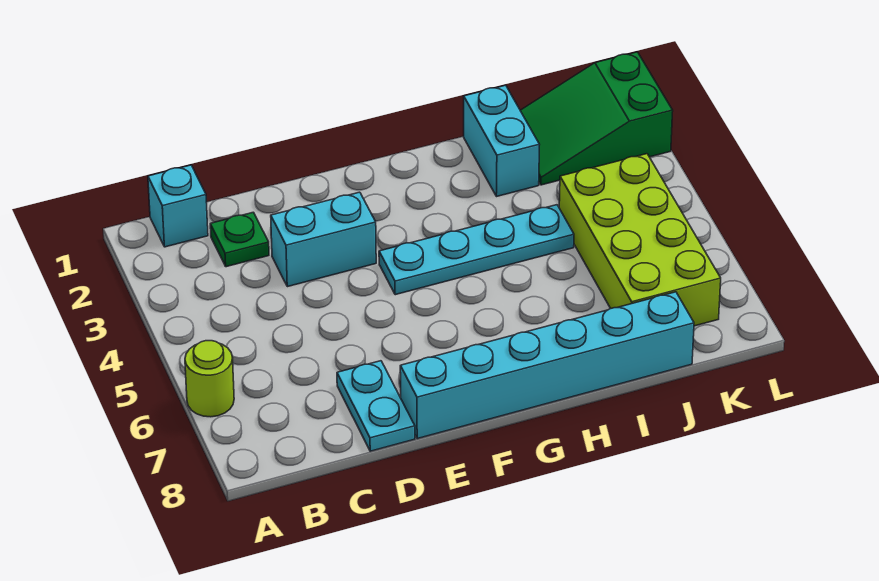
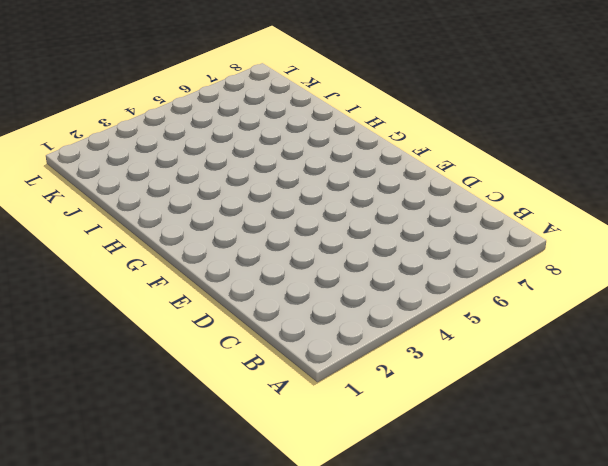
none -> lime 1x1 round brick [185,341,234,417]
none -> cyan 1x1 brick [148,165,208,247]

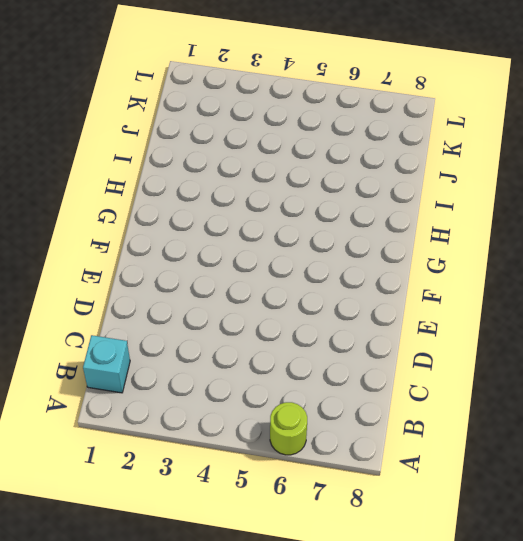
none -> green 1x1 plate [210,212,269,267]
none -> cyan 1x2 brick [271,192,376,287]

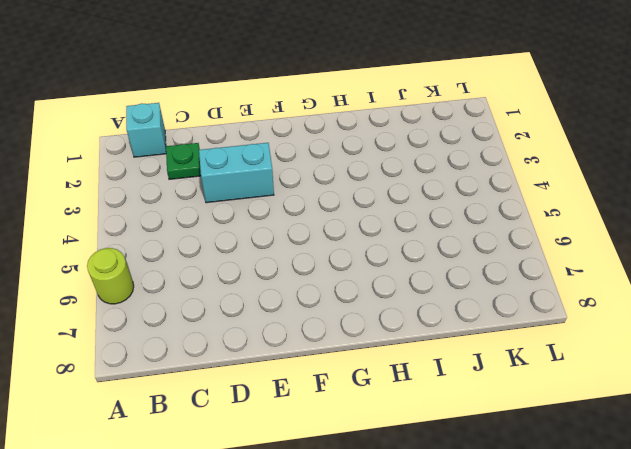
none -> cyan 1x2 plate [337,361,415,451]
none -> cyan 1x6 brick [400,292,694,439]

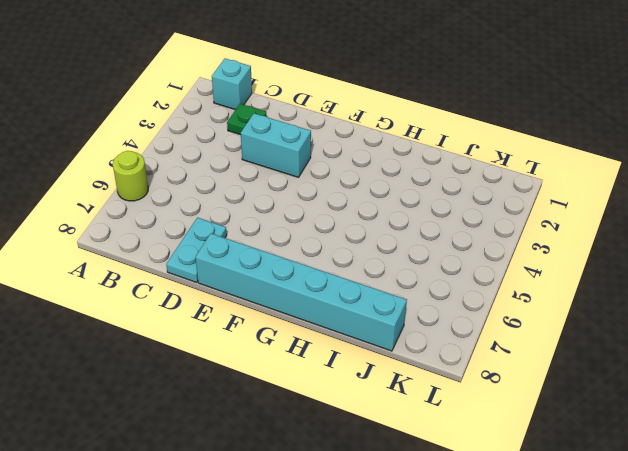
none -> cyan 1x4 plate [379,205,574,295]
none -> cyan 1x2 brick [464,85,540,196]

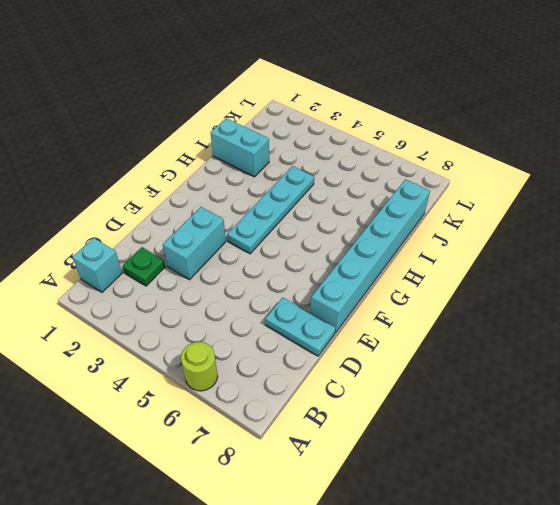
none -> green 2x3 slope [520,52,673,185]
none -> lime 2x4 brick [559,154,721,326]

